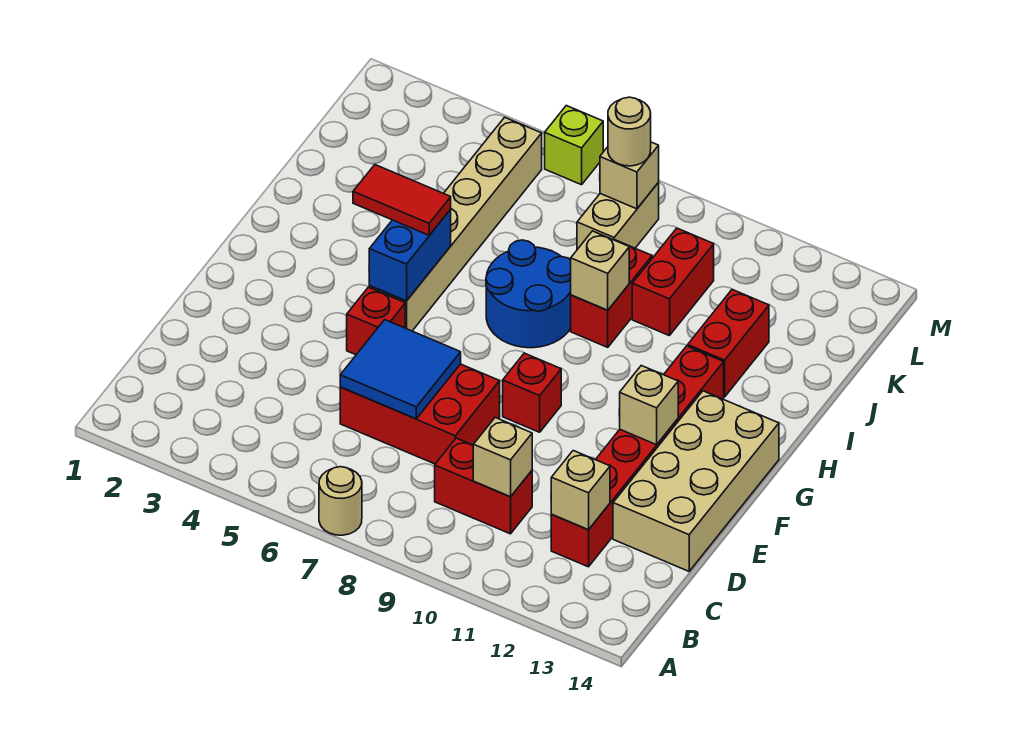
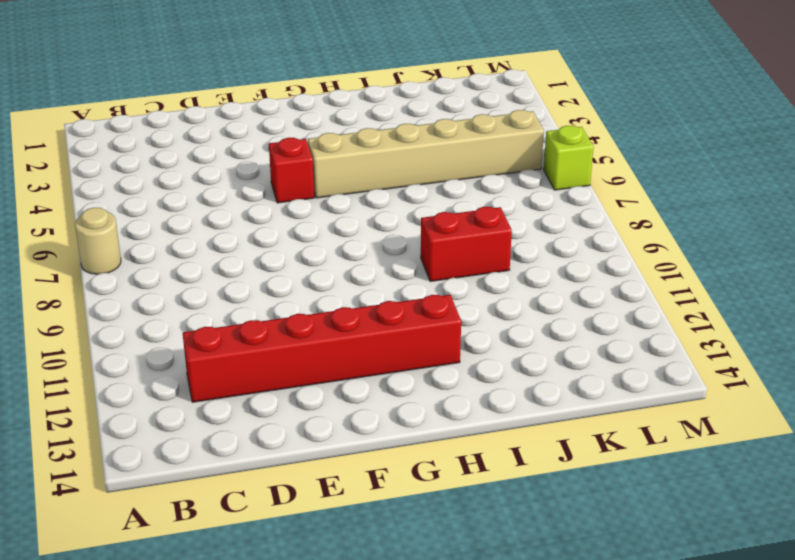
none -> red 1x2 brick [435,438,532,534]
none -> red 2x3 brick [340,364,500,464]
none -> tan 2x4 brick [613,391,779,571]

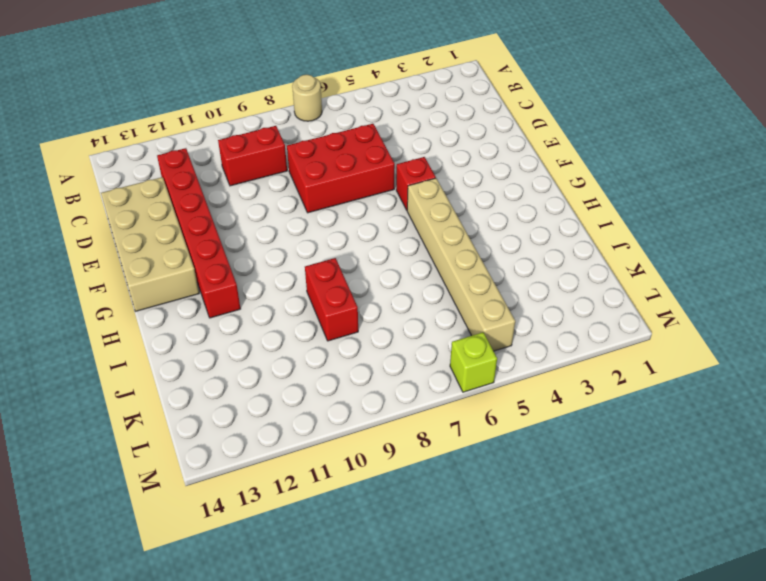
none -> red 1x1 brick [503,353,561,432]
none -> blue 2x2 round brick [486,240,571,348]
none -> red 1x2 brick [688,290,769,397]

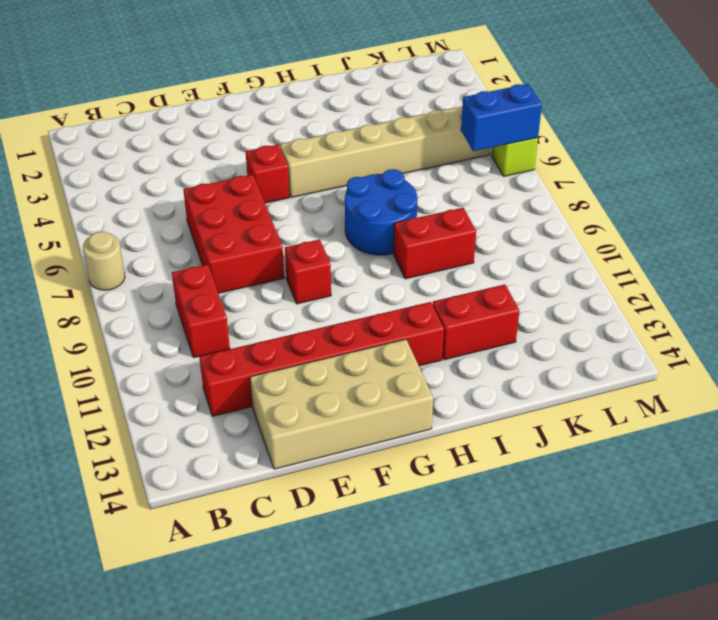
blue 1x2 brick [461,84,542,151] -> blue 1x2 brick moved to [369,209,451,301]
none -> red 1x2 brick [632,228,714,336]
none -> tan 1x2 brick [577,183,659,249]
none -> tan 1x1 brick [473,417,532,497]

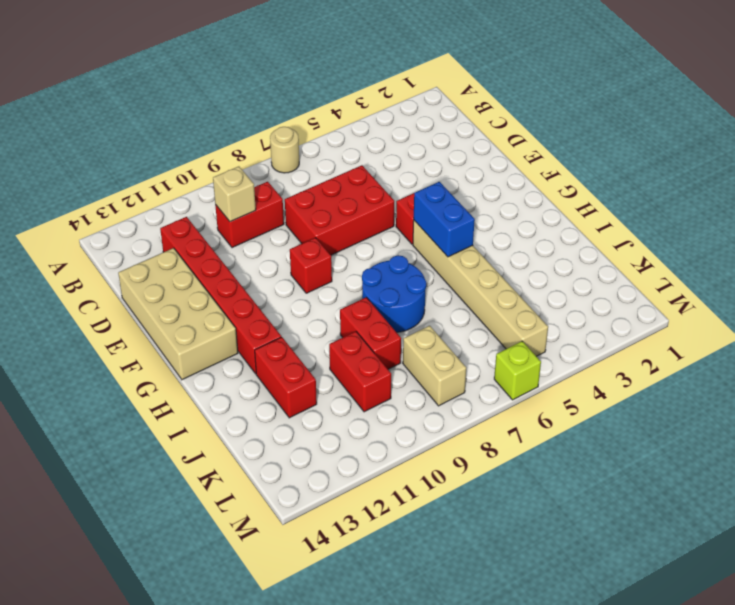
none -> tan 1x1 brick [551,451,610,530]
none -> blue 2x2 tile [340,320,461,419]
none -> tan 1x1 brick [620,366,678,445]

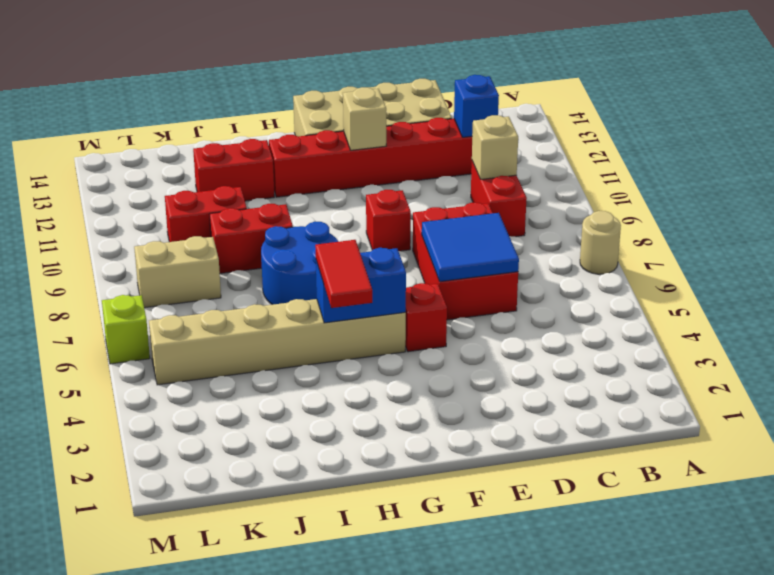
blue 1x1 brick [454,75,499,137] -> tan 1x1 brick [551,451,610,530]
none -> tan 1x1 brick [571,231,629,310]
none -> tan 1x1 brick [600,142,659,209]
none -> tan 1x1 round brick [608,97,651,166]

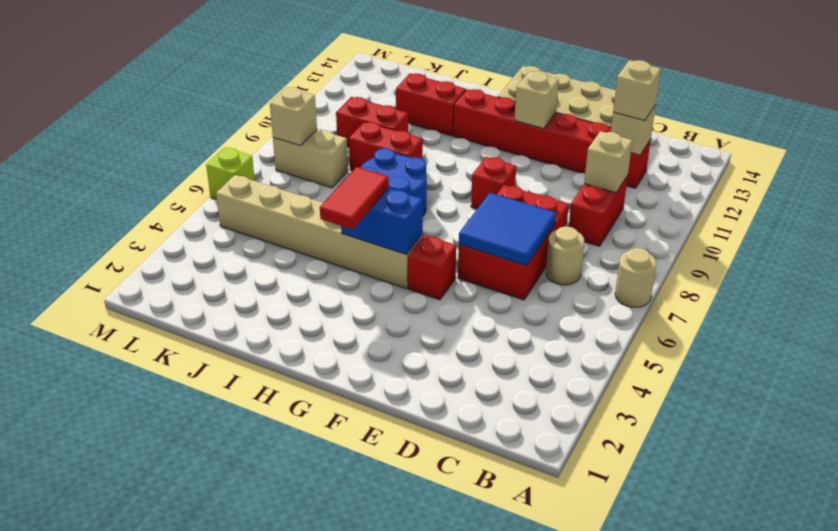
tan 1x1 round brick [546,226,584,285] -> tan 1x1 round brick moved to [608,97,651,166]
tan 1x1 brick [613,60,661,121] -> tan 1x1 brick moved to [571,231,629,310]

